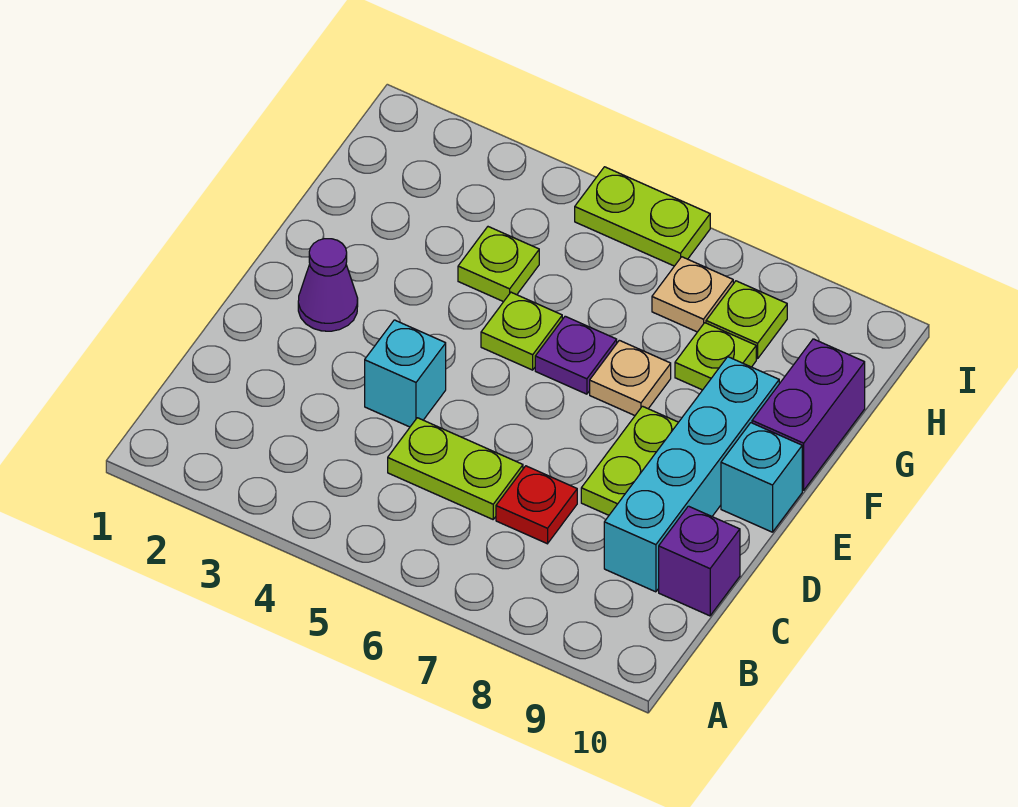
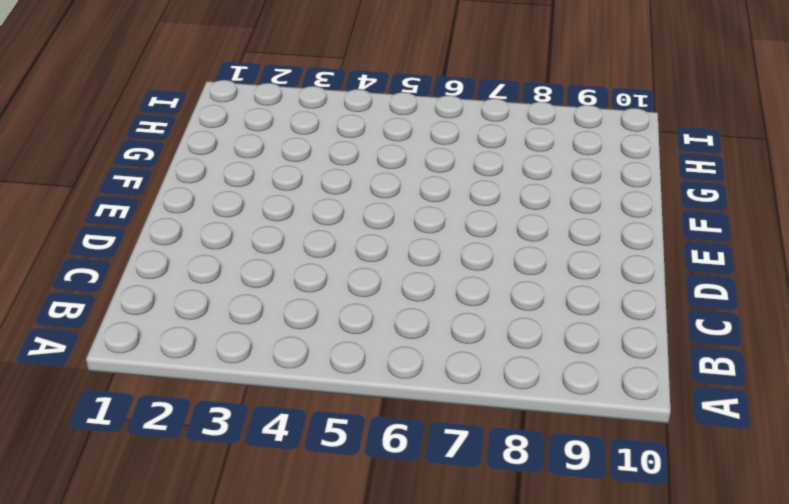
none -> lime 1x2 plate [388,418,523,519]
none -> red 1x1 plate [496,466,577,544]
none -> cyan 1x4 brick [604,357,779,592]

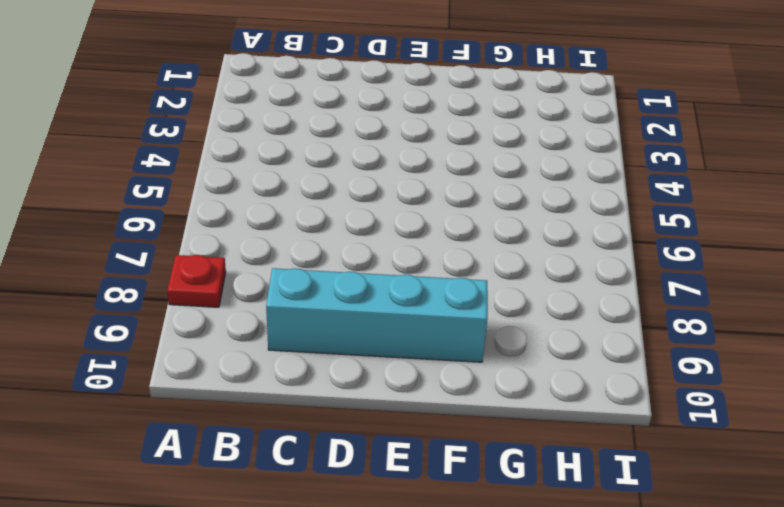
red 1x1 plate [167,255,226,307] -> red 1x1 plate moved to [496,466,577,544]
none -> lime 1x2 plate [388,418,523,519]
none -> purple 1x1 brick [659,506,740,616]
none -> cyan 1x1 brick [365,320,446,427]

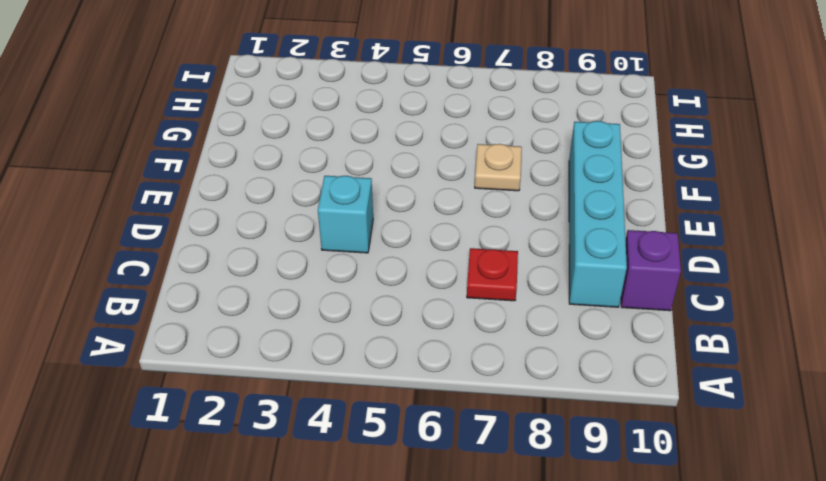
none -> lime 1x2 plate [388,418,523,519]
none -> lime 1x2 plate [581,406,678,515]
none -> purple 1x1 cone [298,239,358,331]

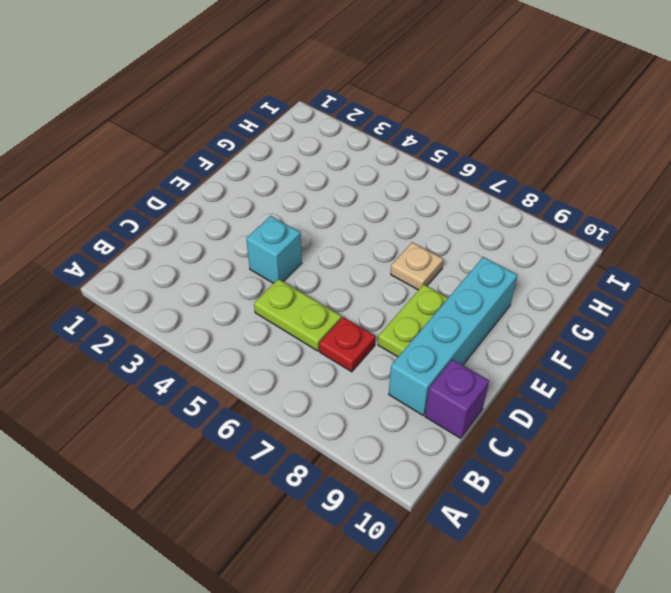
none -> purple 1x1 cone [298,239,358,331]
none -> cyan 1x1 brick [721,423,802,532]
none -> lime 1x1 plate [481,292,562,370]

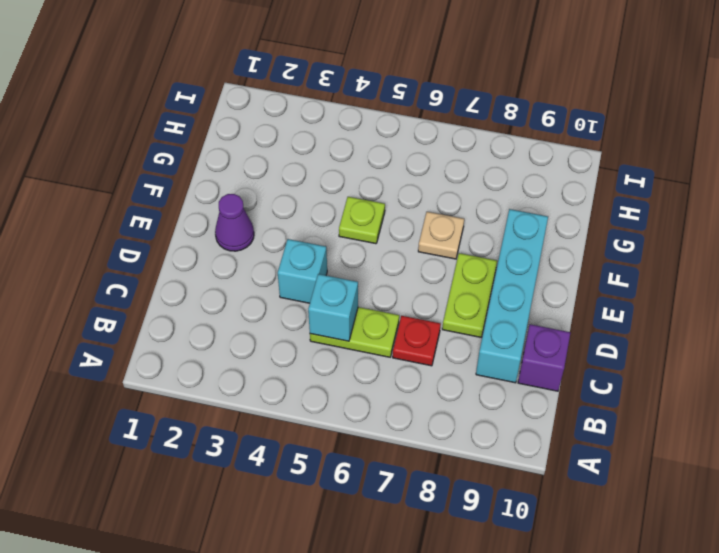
cyan 1x1 brick [308,274,358,341] -> cyan 1x1 brick moved to [721,423,802,532]
none -> purple 1x1 plate [535,316,617,394]
none -> purple 1x2 brick [752,339,865,490]
none -> lime 1x1 plate [458,227,539,302]

